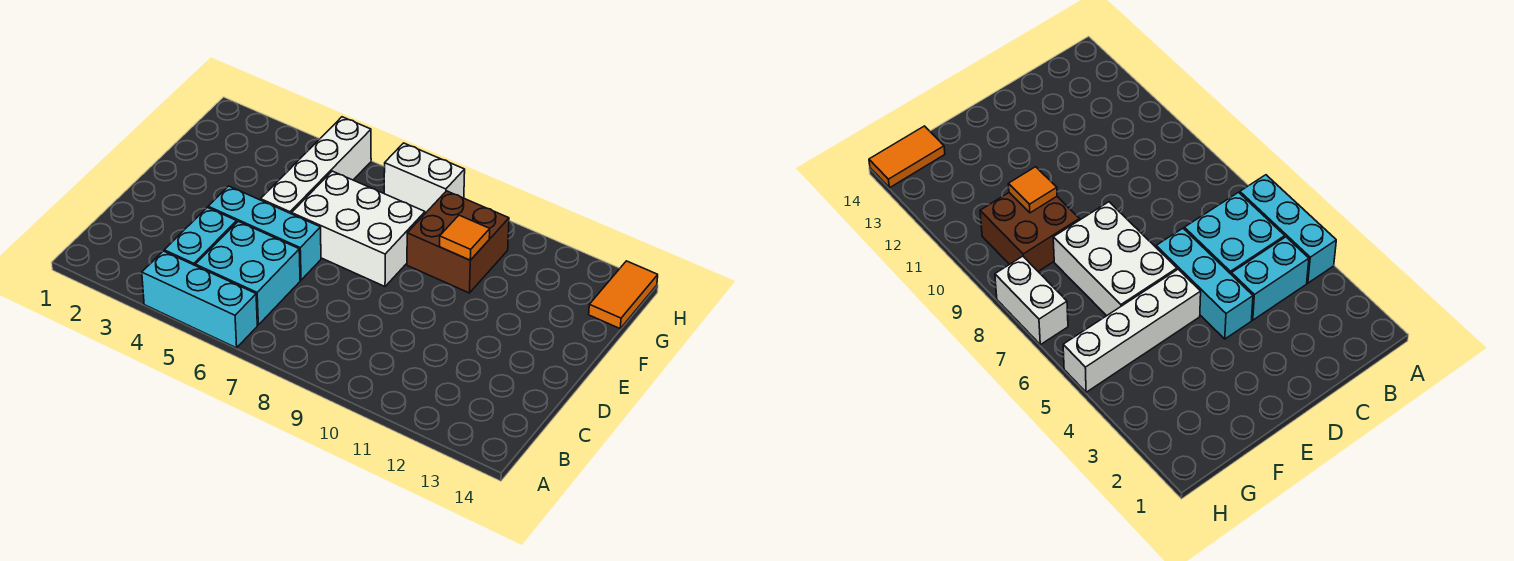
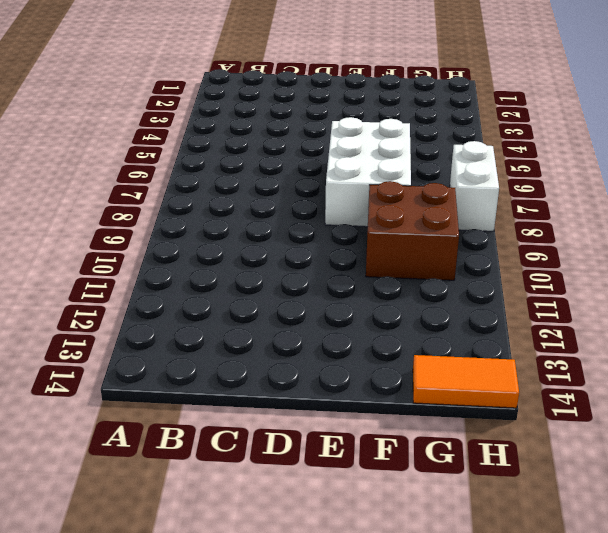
none -> cyan 1x3 brick [142,251,257,348]
none -> cyan 1x2 brick [164,207,237,266]

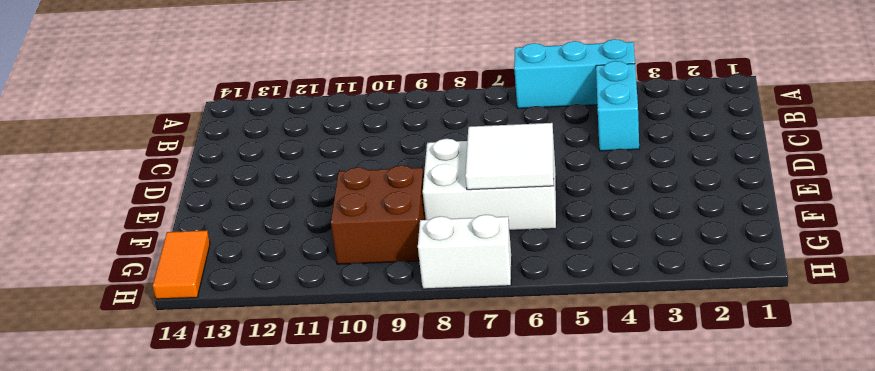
white 2x2 tile [465,123,554,190] -> none
none -> cyan 2x2 brick [195,221,300,325]
none -> cyan 1x3 brick [208,186,321,280]

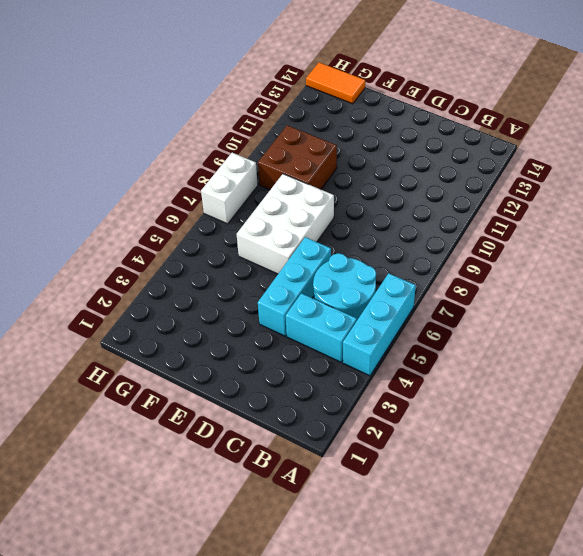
cyan 2x2 round brick [313,253,376,320] -> cyan 2x2 brick [195,221,300,325]
none -> white 1x4 brick [261,117,371,214]
none -> orange 1x1 tile [439,215,490,260]

